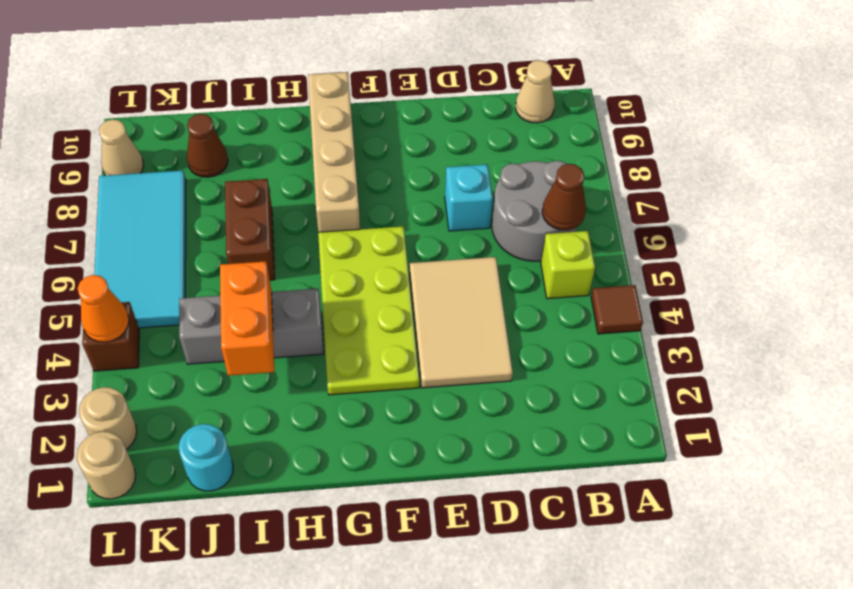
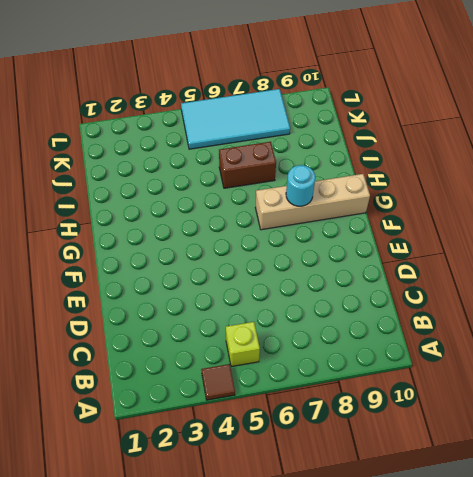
cyan 1x1 round brick [286,165,315,206] -> cyan 1x1 round brick moved to [178,424,233,491]
none -> grey 2x2 round brick [492,161,577,261]
none -> tan 1x1 cone [516,60,555,123]
none -> tan 2x3 tile [410,257,513,388]

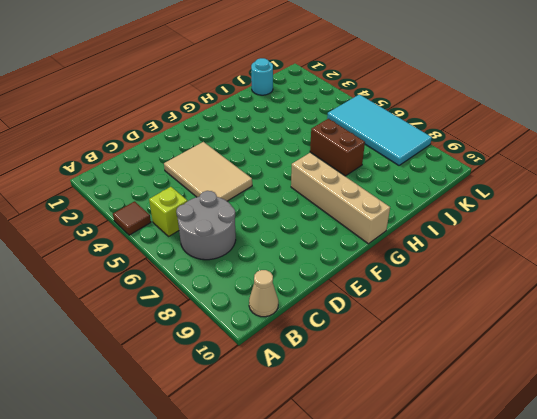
none -> cyan 1x1 brick [445,164,493,231]
none -> lime 2x4 plate [318,226,419,395]
none -> grey 1x3 brick [179,289,324,364]

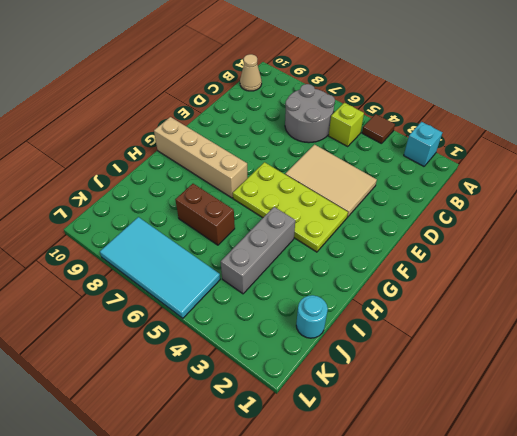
cyan 1x1 brick [404,122,443,166] -> cyan 1x1 brick moved to [445,164,493,231]
none -> brown 1x1 cone [187,114,228,177]
none -> tan 1x1 round brick [77,432,136,499]
none -> tan 1x1 round brick [79,387,137,449]

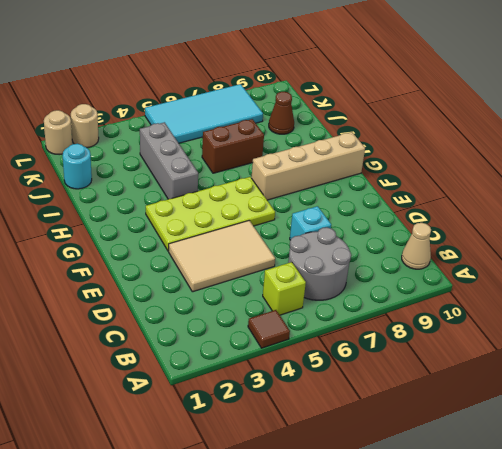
none -> brown 1x1 brick [82,302,139,371]
none -> tan 1x1 cone [99,119,144,175]
none -> brown 1x1 cone [542,164,586,230]

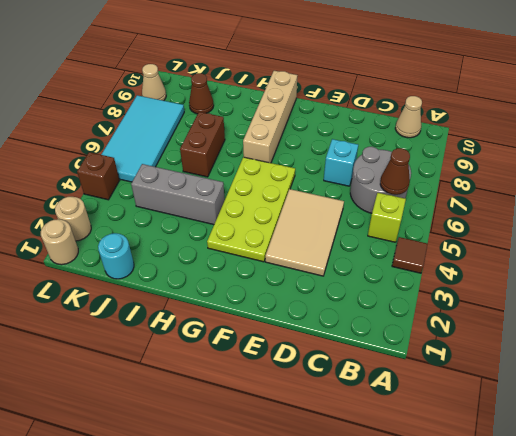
none -> orange 1x2 brick [220,261,274,376]
none -> orange 1x1 cone [77,275,129,342]

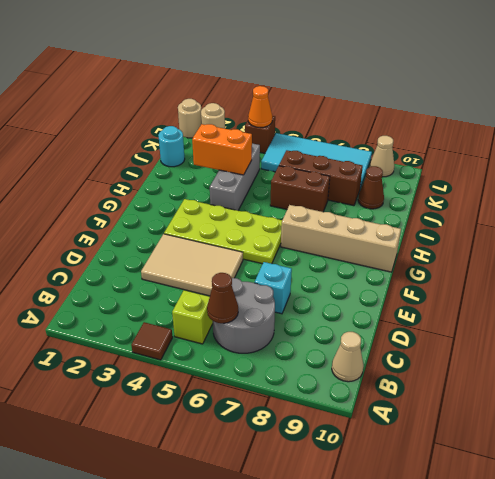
brown 1x3 brick [279,150,363,206] -> none

